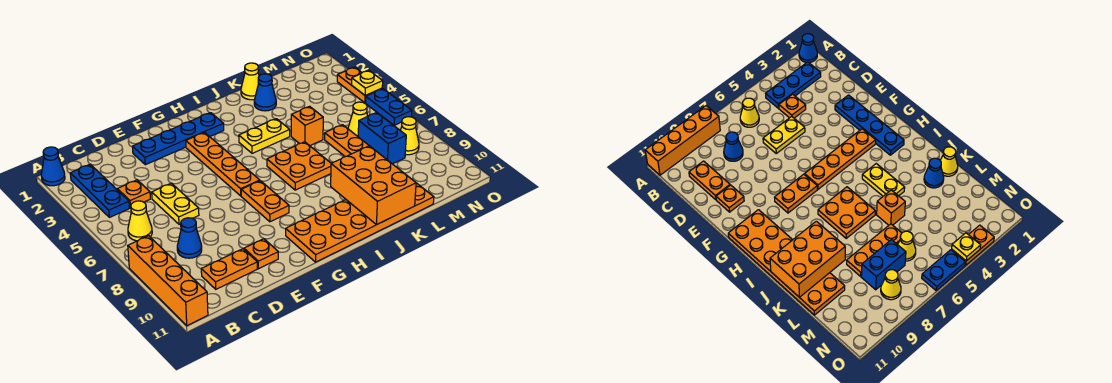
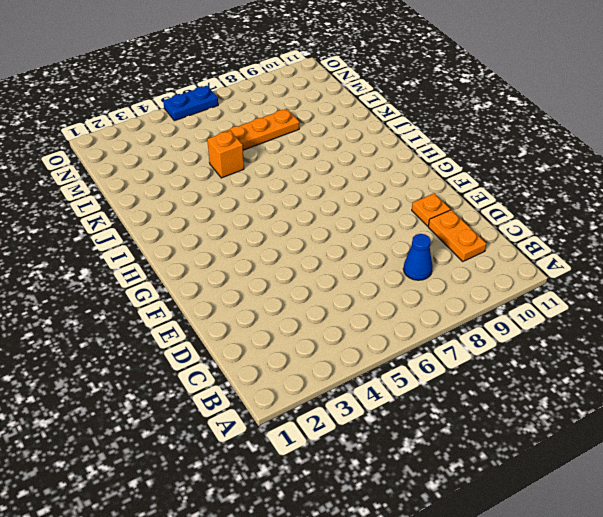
none -> blue 1x1 cone [41,147,65,186]
none -> orange 1x4 brick [128,236,208,326]
none -> blue 1x3 plate [70,164,129,217]

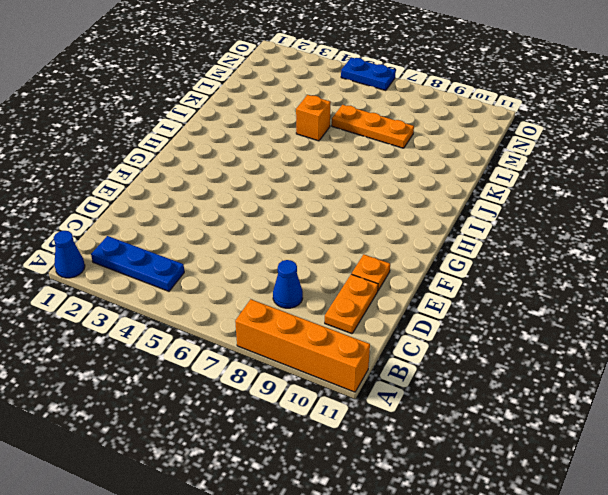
none -> yellow 1x1 cone [128,201,152,241]
none -> orange 1x1 plate [117,180,150,208]
none -> yellow 1x2 plate [152,183,199,224]

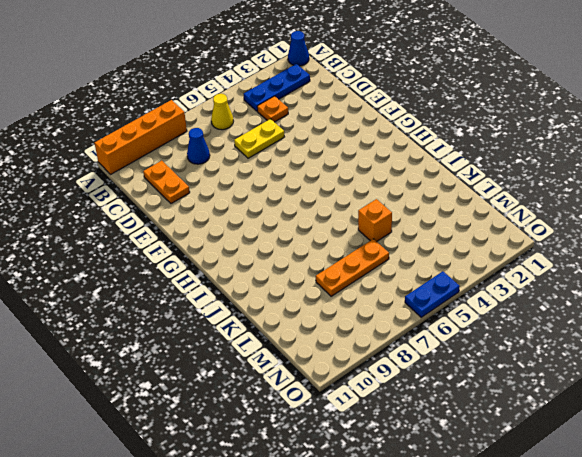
none -> blue 1x4 plate [132,113,224,165]
none -> orange 1x1 plate [244,239,278,269]
none -> orange 1x4 plate [186,133,260,196]

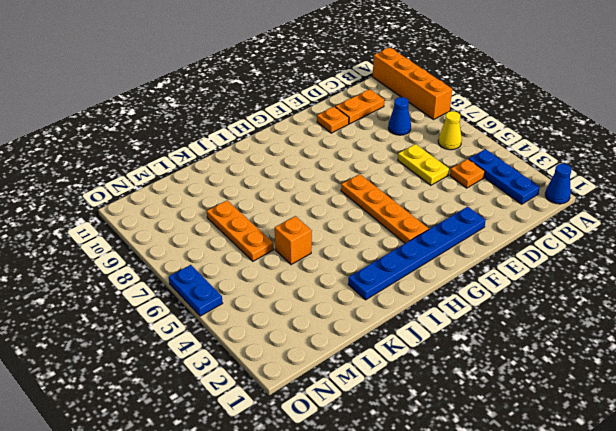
blue 1x6 plate [348,207,486,300] -> blue 1x4 plate [132,113,224,165]
none -> orange 1x2 plate [241,181,289,222]
none -> orange 2x6 plate [286,183,434,262]
none -> yellow 1x2 plate [239,119,290,153]

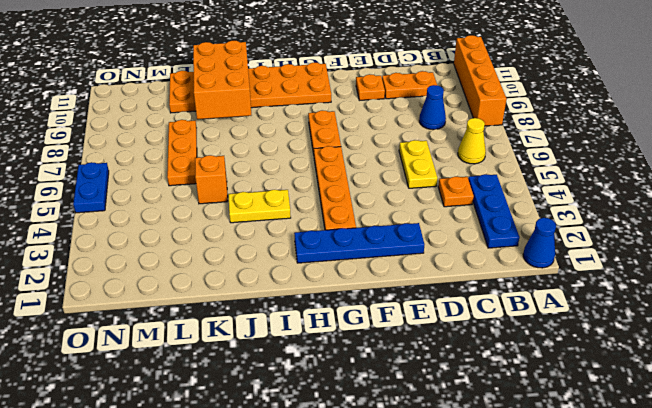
none -> orange 2x2 plate [267,142,331,190]
none -> yellow 1x1 cone [241,63,259,100]
none -> blue 1x1 cone [254,74,276,111]

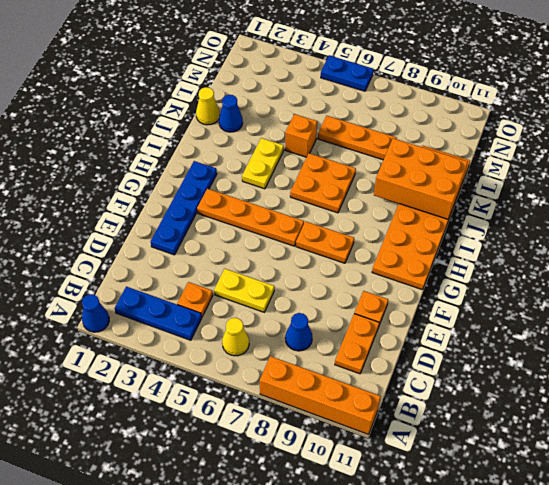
none -> yellow 1x1 cone [348,102,368,136]
none -> blue 1x2 brick [358,112,406,164]
none -> yellow 1x1 cone [400,117,419,155]

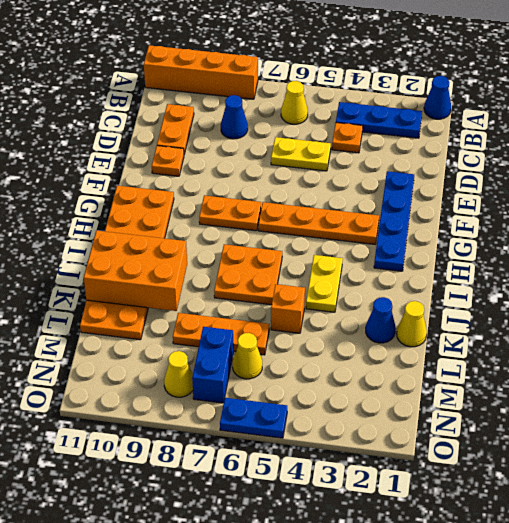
blue 1x2 brick [192,327,233,403] -> blue 1x2 brick turned to [358,112,406,164]
none -> orange 1x2 plate [337,67,382,103]
none -> yellow 1x1 plate [352,71,383,95]

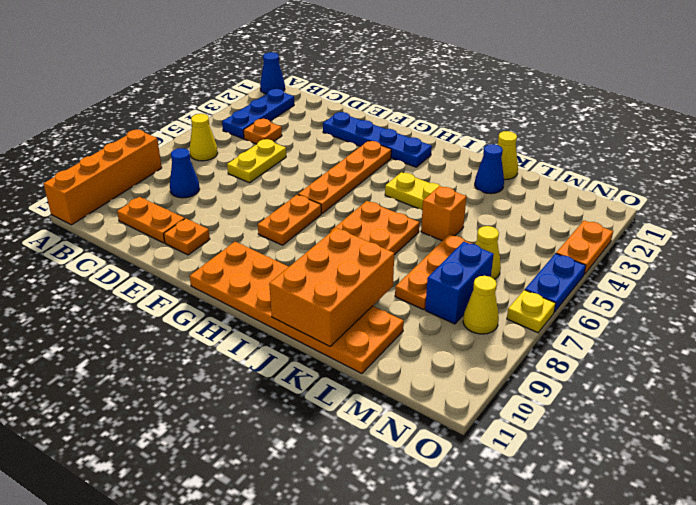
yellow 1x1 plate [507,290,556,333] -> yellow 1x1 plate moved to [352,71,383,95]

